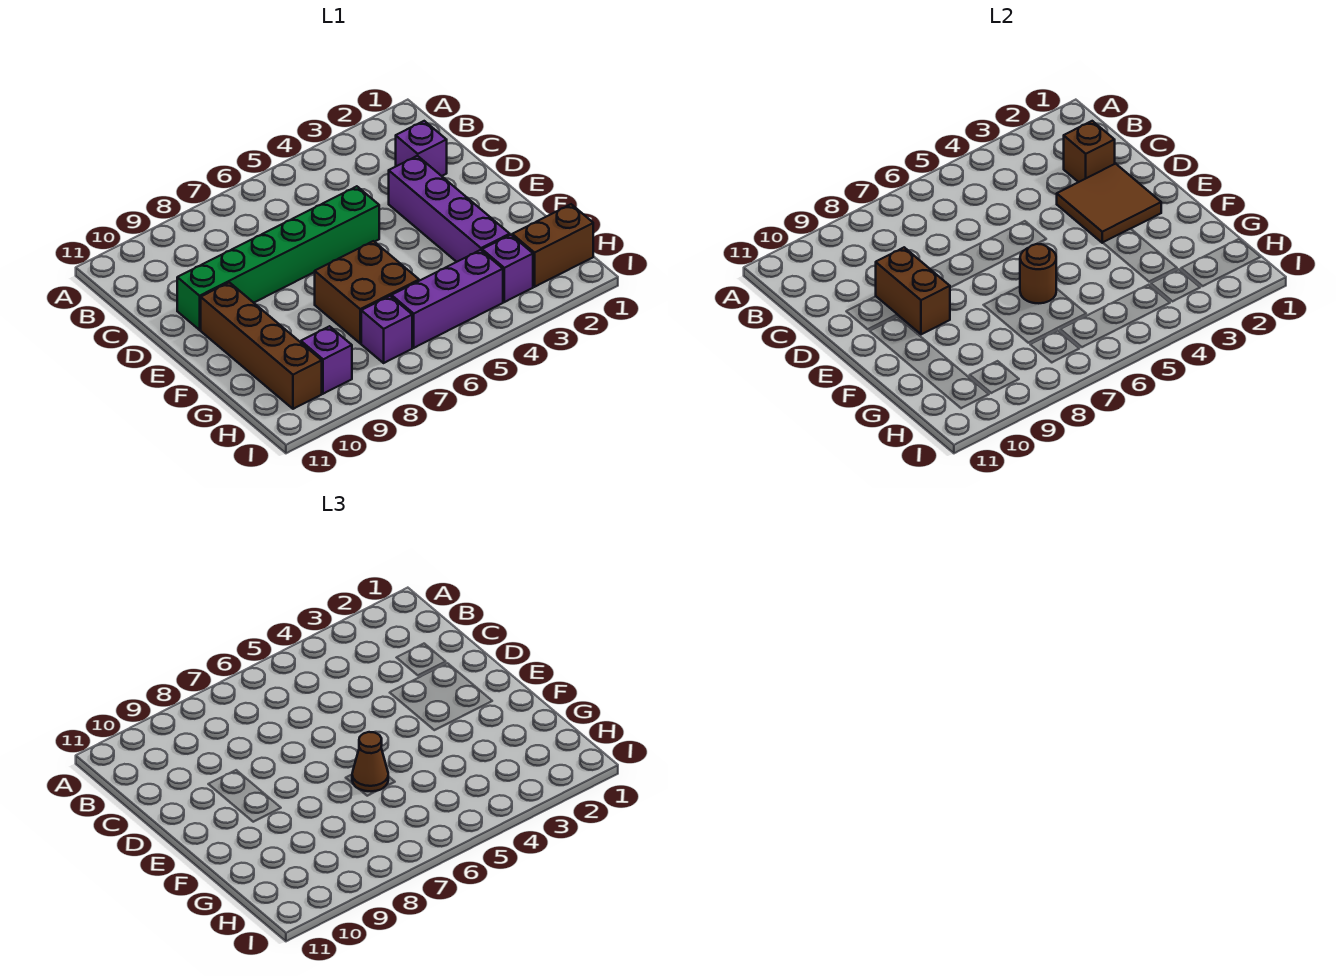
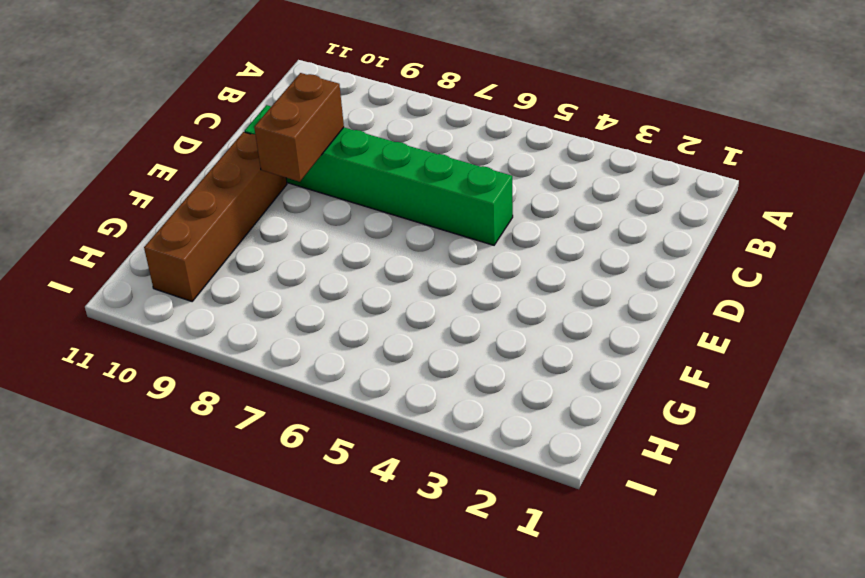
none -> purple 1x1 brick [396,121,447,176]
none -> purple 1x4 brick [389,156,510,262]
none -> brown 2x2 brick [315,241,419,343]

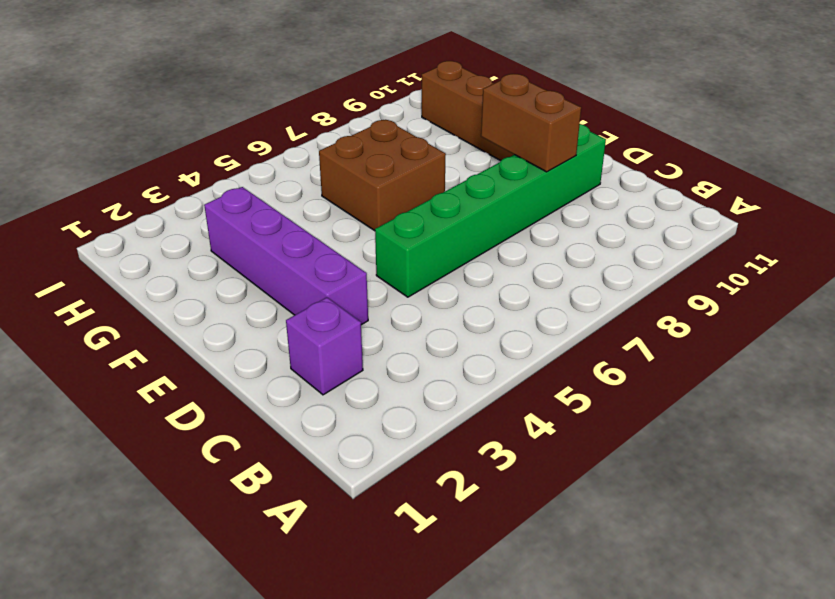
none -> brown 1x2 brick [512,204,593,287]
none -> purple 1x1 brick [482,235,533,302]
none -> purple 1x3 brick [392,250,503,348]

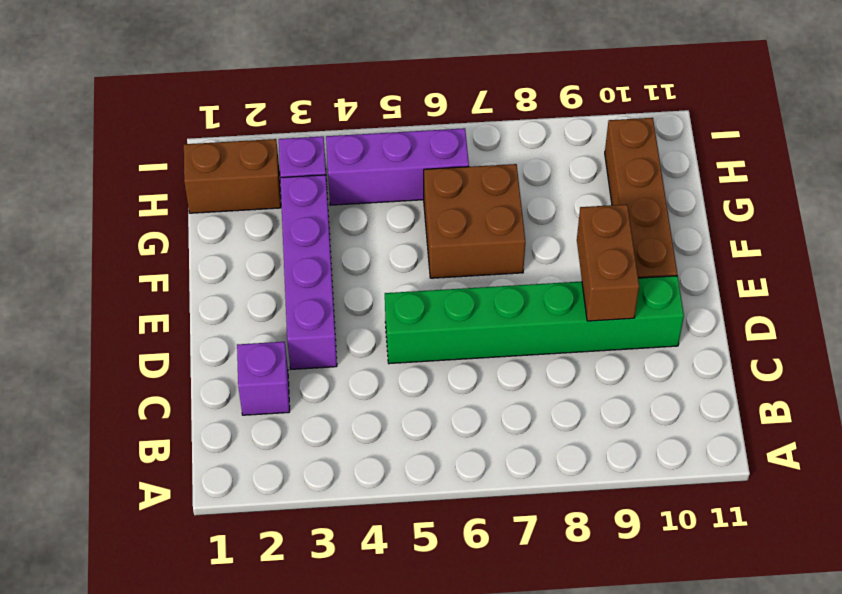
none -> purple 1x1 brick [361,296,412,363]
none -> purple 1x1 brick [301,326,352,394]
none -> brown 1x1 brick [1064,121,1115,182]

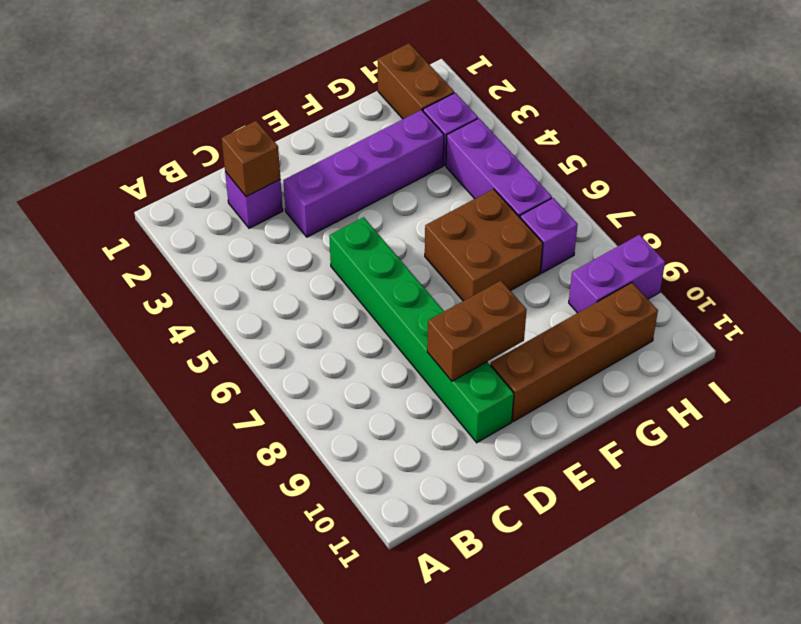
purple 1x2 brick [569,235,665,313] -> purple 1x1 brick [301,326,352,394]
none -> brown 2x2 tile [1057,164,1161,243]
none -> brown 1x1 round brick [1020,244,1056,303]
none -> brown 1x1 cone [352,732,388,791]

